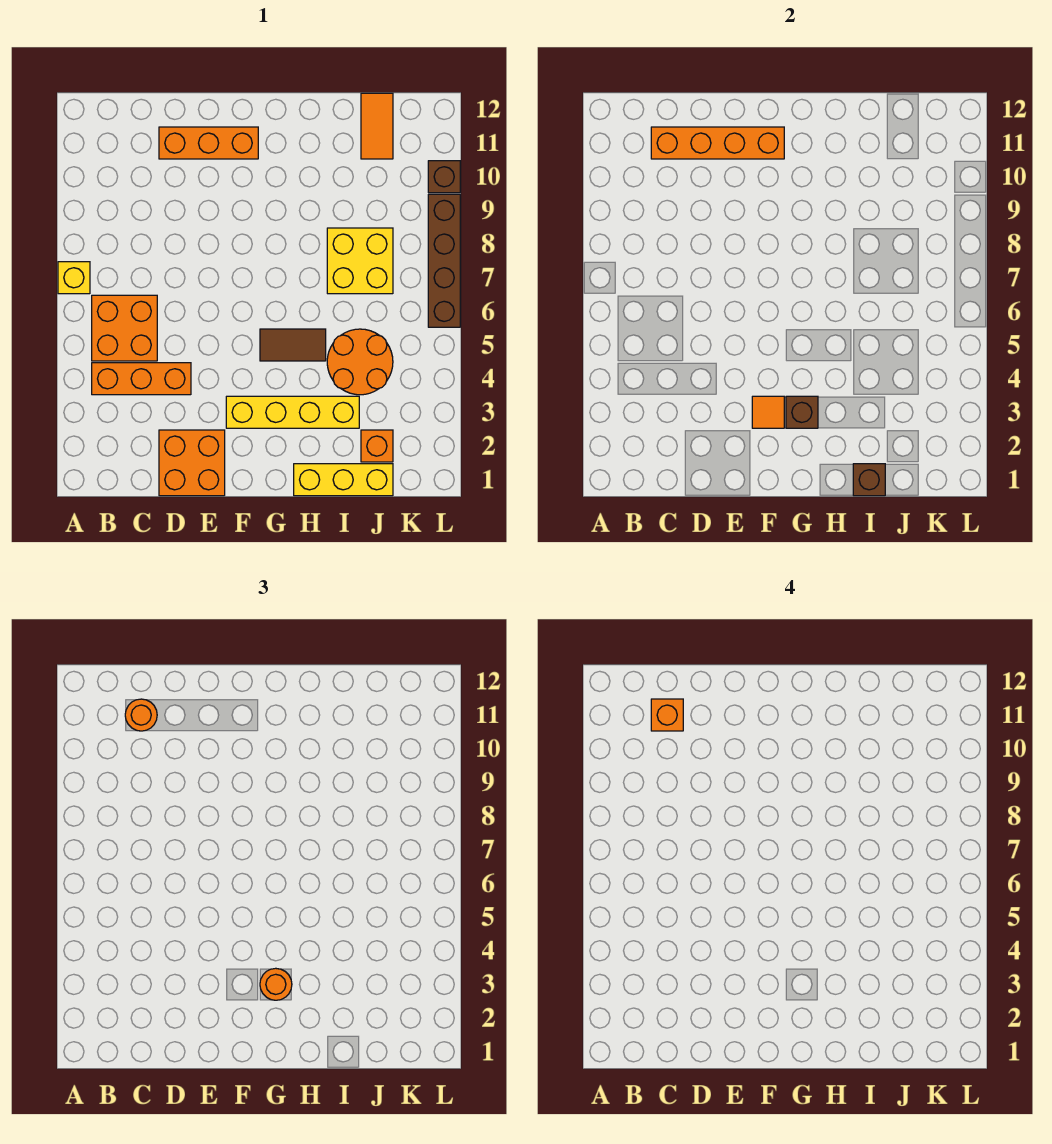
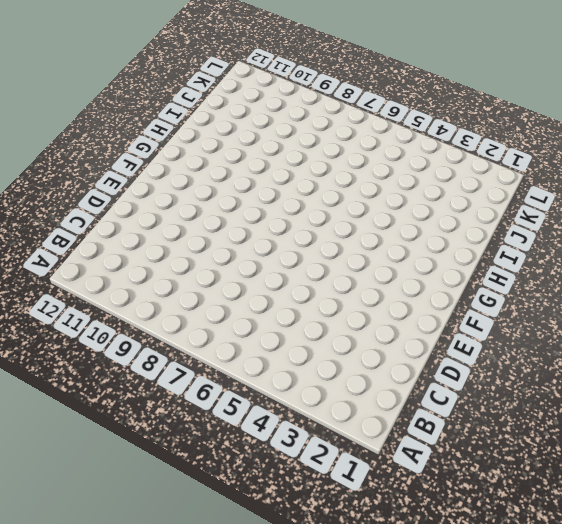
none -> yellow 1x1 brick [58,262,90,294]
none -> orange 1x3 brick [92,363,191,395]
none -> orange 2x2 brick [92,295,157,361]

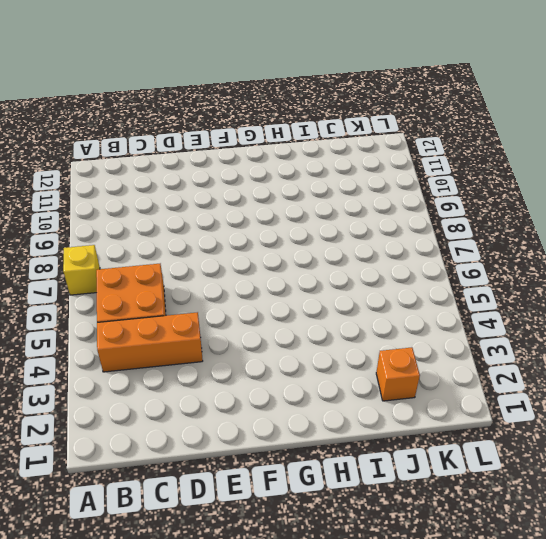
none -> orange 2x2 brick [159,430,225,496]
none -> orange 1x3 brick [159,127,258,159]
none -> yellow 1x4 brick [226,396,359,428]

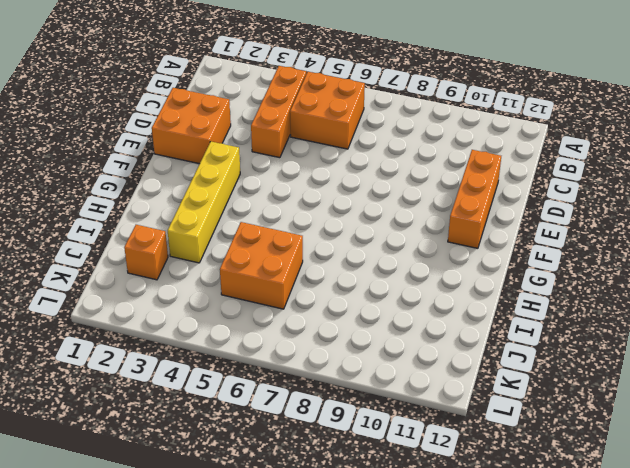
orange 2x2 brick [220,222,303,309] -> orange 2x2 round brick [327,329,393,395]
none -> yellow 1x1 brick [58,262,90,294]
none -> brown 1x2 tile [260,329,326,361]
none -> yellow 1x3 brick [294,464,393,496]

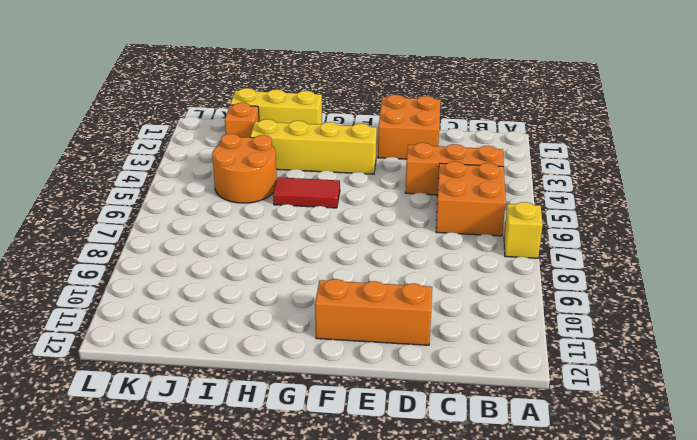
red 1x2 tile [273,177,340,208] -> brown 1x2 tile [260,329,326,361]
none -> yellow 2x2 brick [327,228,393,294]
none -> orange 1x2 tile [361,93,393,159]
none -> brown 1x4 brick [428,194,460,327]

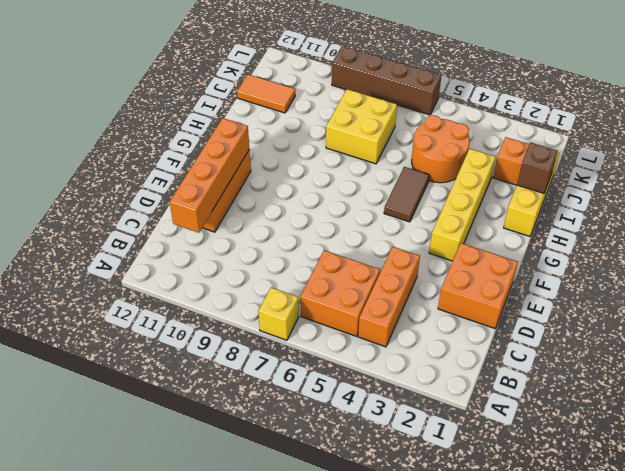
none -> brown 1x1 brick [428,161,460,193]
none -> orange 1x1 tile [752,396,784,428]
none -> brown 1x1 brick [786,396,818,428]

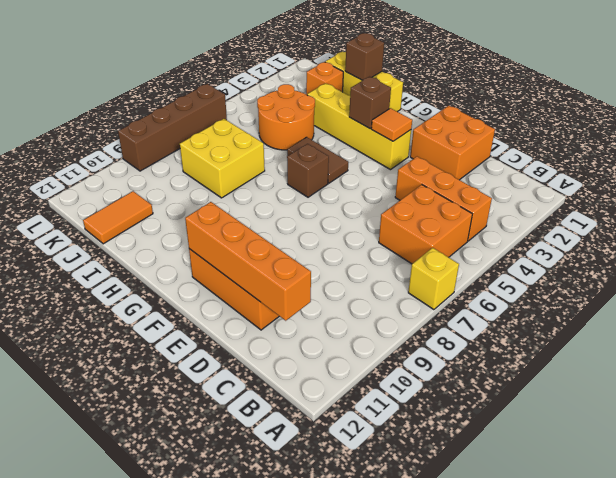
brown 1x1 brick [287,144,329,197] -> brown 1x1 brick moved to [428,161,460,193]
none -> orange 1x1 round brick [125,699,157,731]
none -> orange 1x1 round brick [260,968,292,1000]
none -> orange 1x1 brick [651,699,683,731]

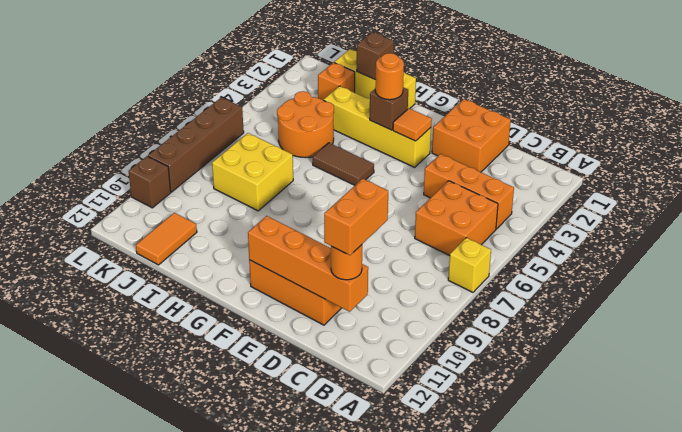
orange 1x2 brick [324,179,388,255] -> orange 1x1 brick [651,699,683,731]

